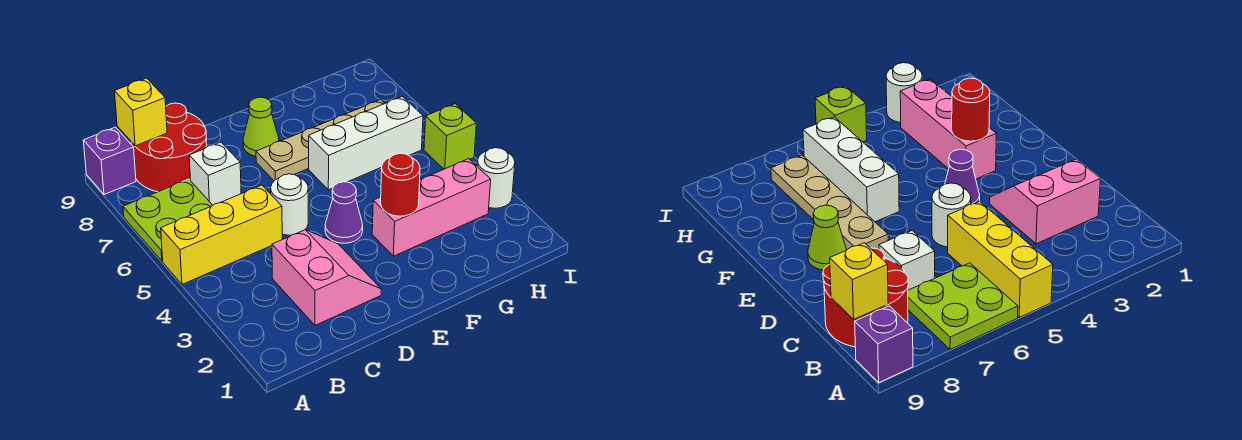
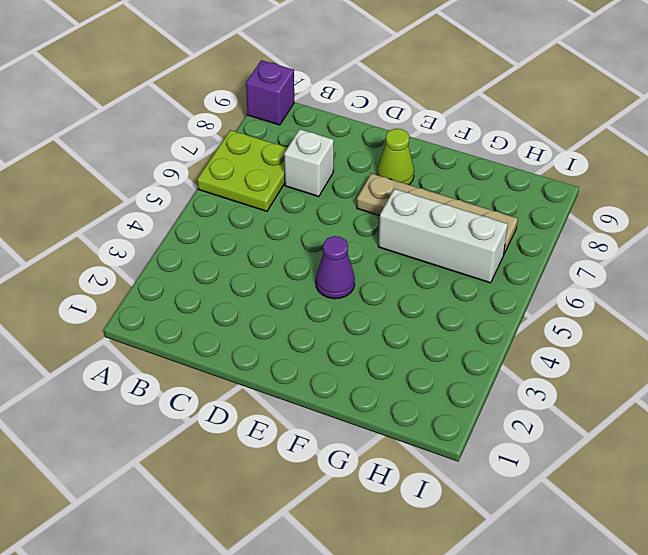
none -> yellow 1x3 brick [161,185,282,284]
none -> red 2x2 round brick [131,103,207,192]
none -> pink 2x2 slope [272,230,381,325]

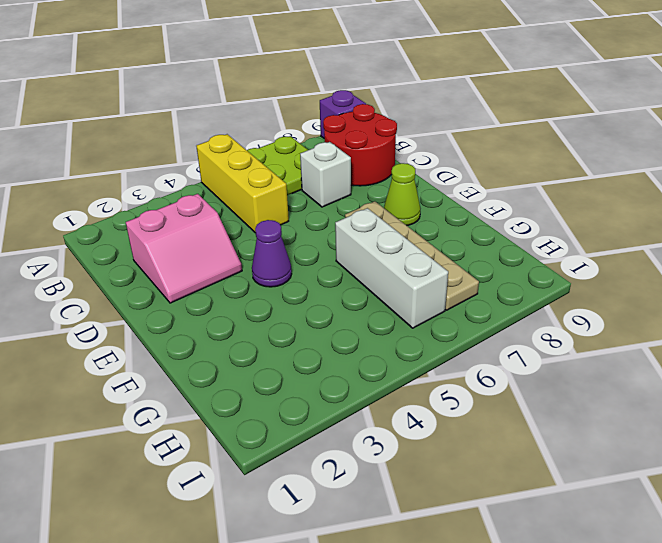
none -> white 1x1 round brick [271,174,308,235]
none -> pink 1x3 brick [372,159,491,256]
none -> white 1x1 round brick [477,148,515,208]

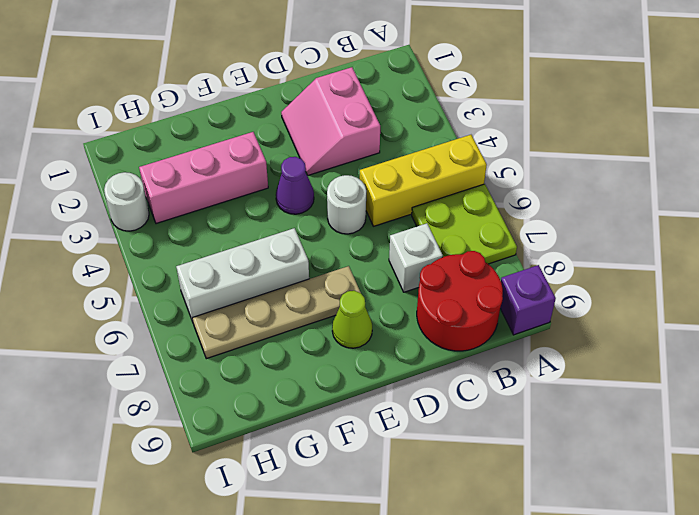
none -> lime 1x1 brick [424,104,476,169]
none -> yellow 1x1 brick [115,78,167,146]
none -> red 1x1 round brick [381,153,420,216]

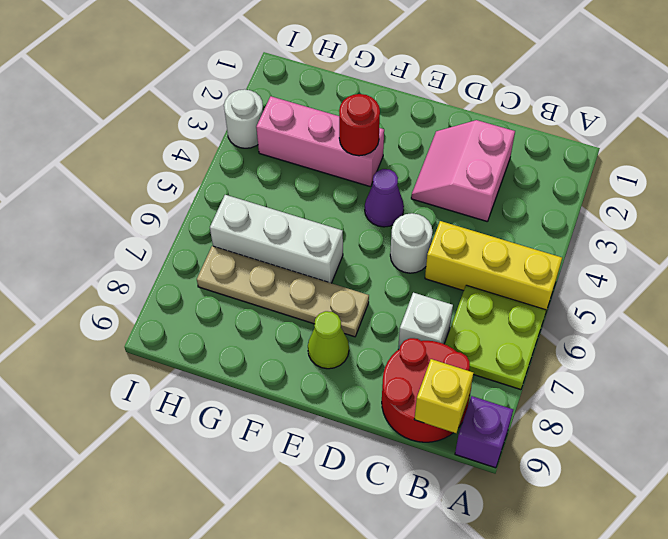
none -> lime 1x1 brick [424,104,476,169]

